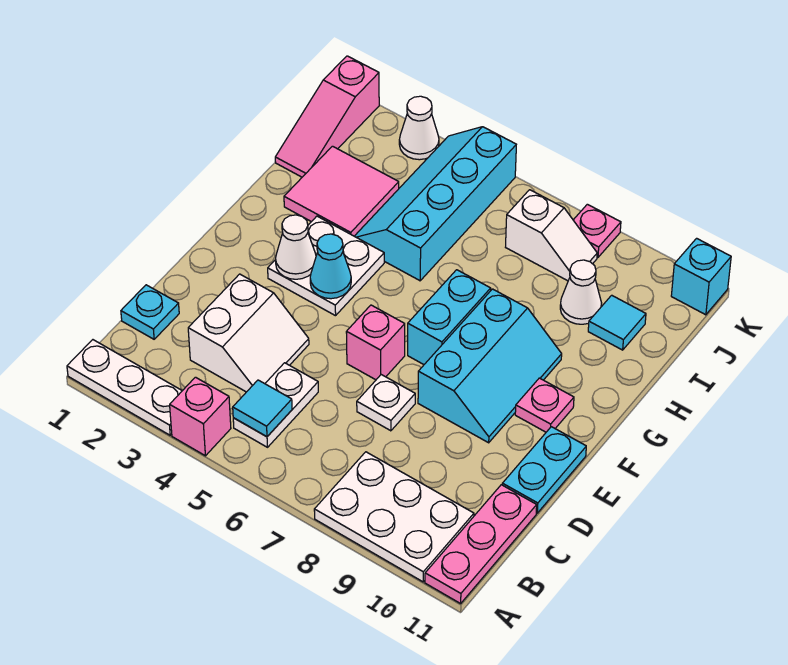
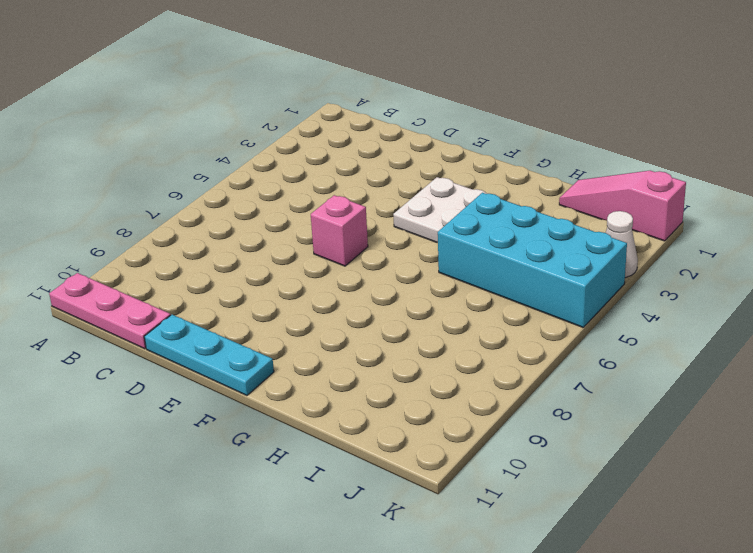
cyan 1x3 plate [144,315,274,395] -> cyan 1x2 plate [502,427,586,513]
cyan 2x4 brick [438,193,627,327] -> cyan 2x4 slope [355,127,516,281]
none -> white 1x3 plate [67,340,182,435]
none -> pink 1x1 brick [170,377,231,456]
none -> white 2x3 plate [314,452,474,582]

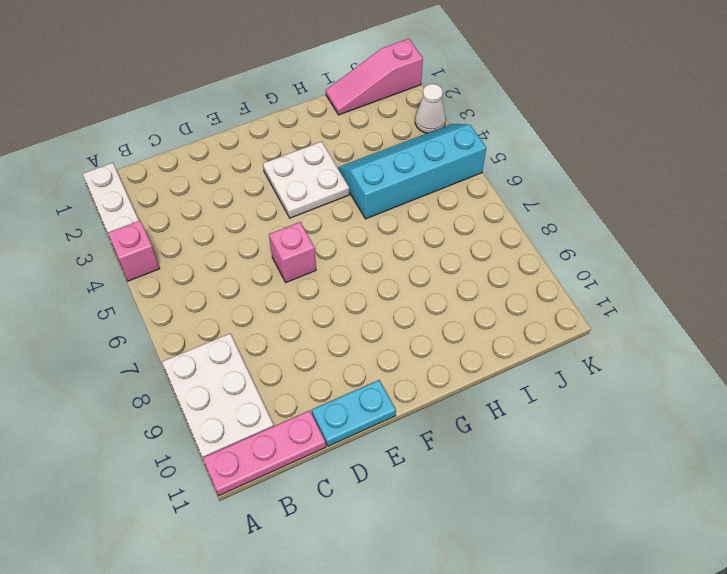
none -> white 1x2 plate [233,363,318,447]
none -> cyan 1x1 plate [121,285,179,339]
none -> white 2x2 slope [188,274,309,392]

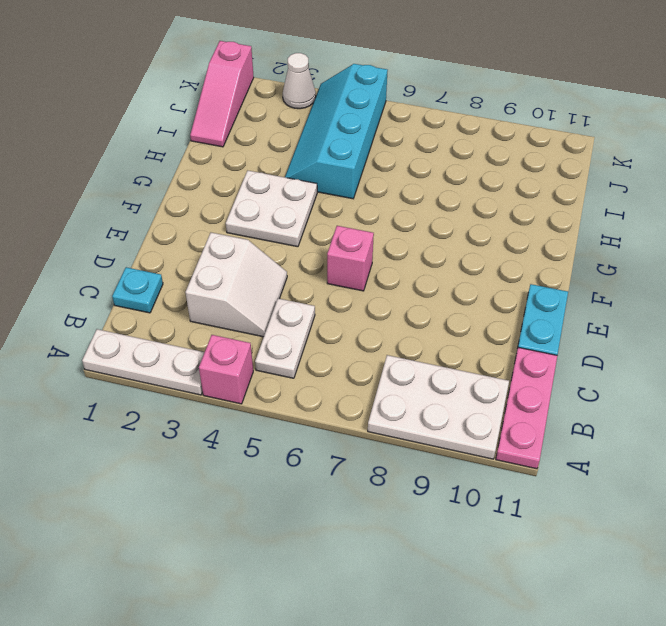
none -> white 1x1 plate [357,375,415,431]
none -> cyan 2x3 slope [418,289,562,443]
none -> cyan 1x2 brick [408,270,491,365]

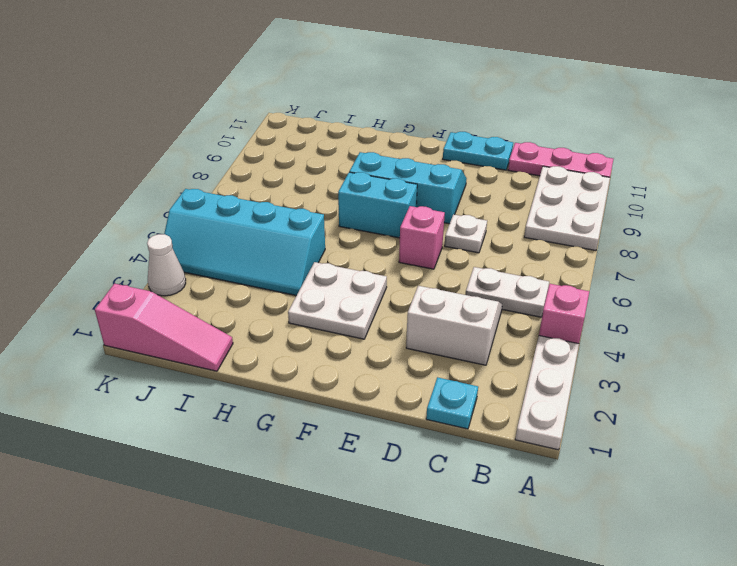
none -> pink 1x1 plate [515,378,574,432]
none -> pink 2x2 tile [284,146,399,236]
none -> white 1x1 cone [560,260,601,324]

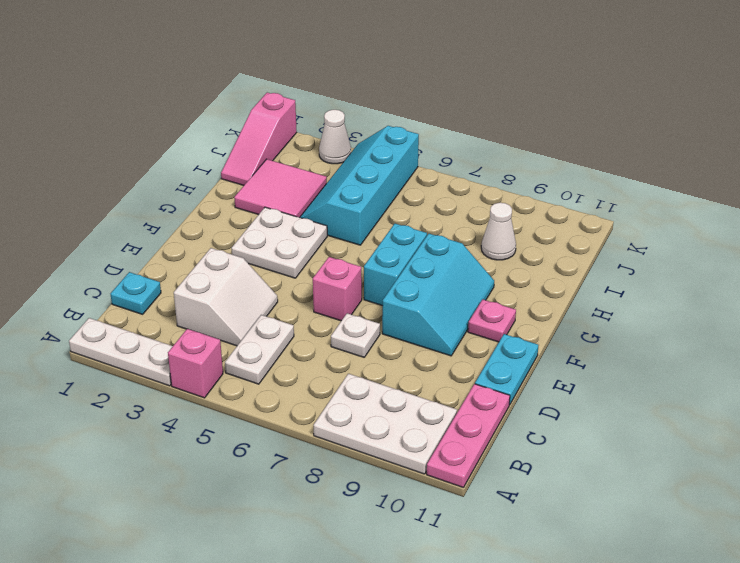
none -> cyan 1x1 tile [588,295,646,350]
none -> white 1x2 slope [506,190,597,281]
none -> pink 1x1 plate [573,204,621,257]

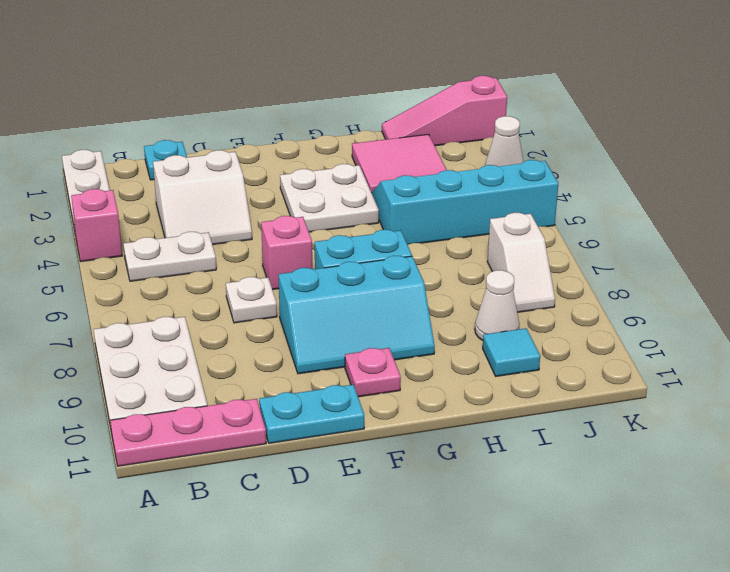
none -> pink 1x1 plate [573,204,621,257]
none -> cyan 1x1 brick [671,238,731,315]
none -> cyan 1x1 tile [233,380,292,437]

